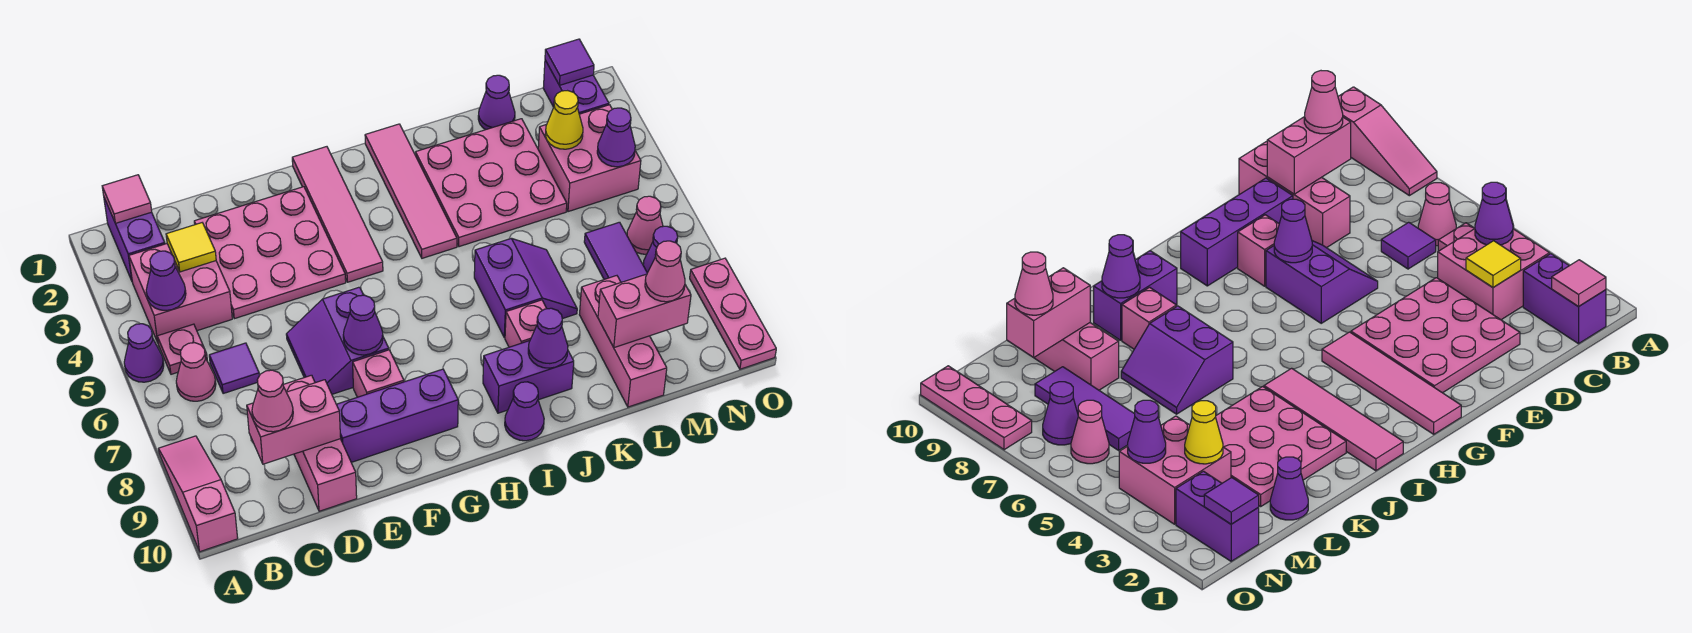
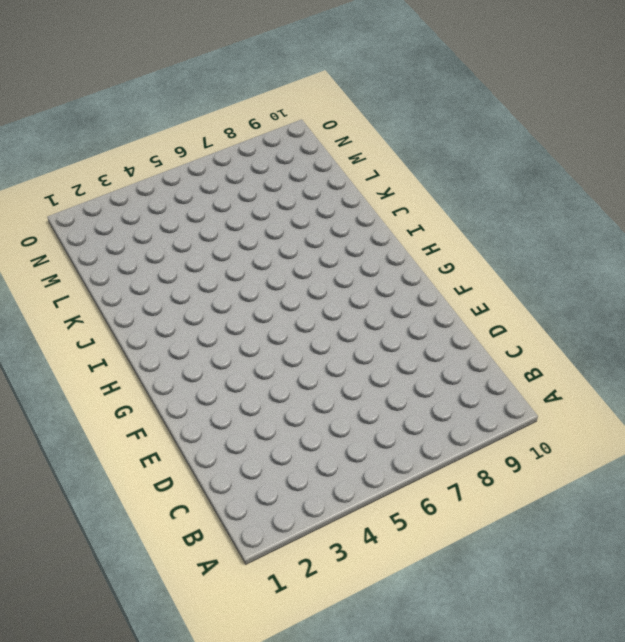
none -> purple 1x1 cone [124,324,164,382]
none -> pink 1x3 slope [159,436,238,552]
none -> purple 1x2 brick [104,198,165,280]
none -> pink 2x2 brick [129,244,232,342]

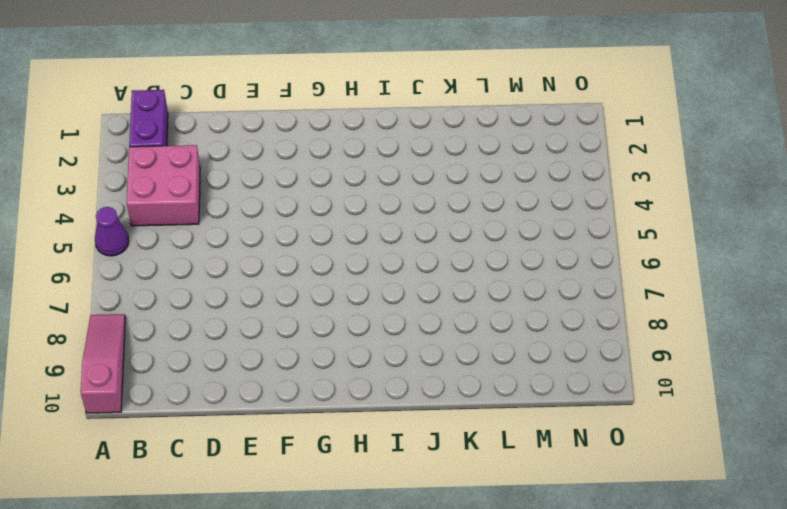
none -> pink 1x1 plate [157,324,207,374]
none -> pink 1x1 cone [176,343,216,401]
none -> purple 1x1 tile [209,343,259,394]
none -> pink 3x3 plate [194,187,346,319]

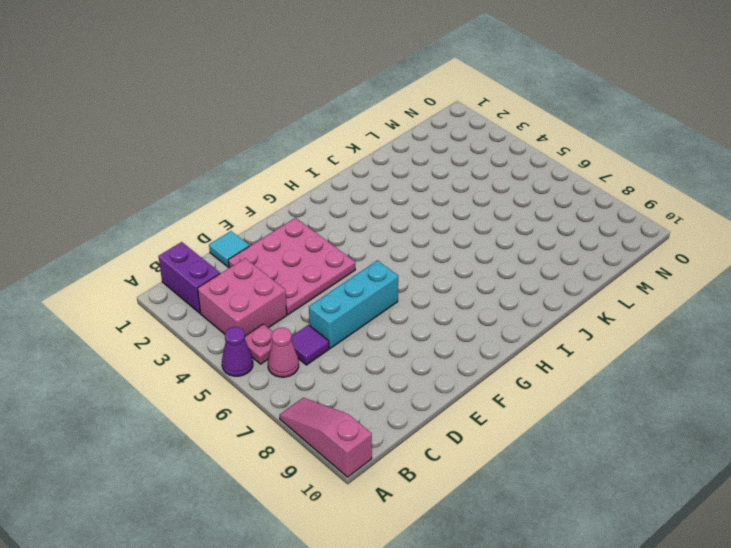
cyan 1x1 tile [209,231,249,267] -> none
cyan 1x3 brick [309,261,398,348] -> purple 2x2 slope [286,287,389,394]
none -> pink 1x3 brick [283,375,357,511]
none -> purple 1x3 brick [336,369,458,462]
none -> pink 1x1 brick [353,350,404,397]
none -> pink 1x4 tile [292,147,383,282]

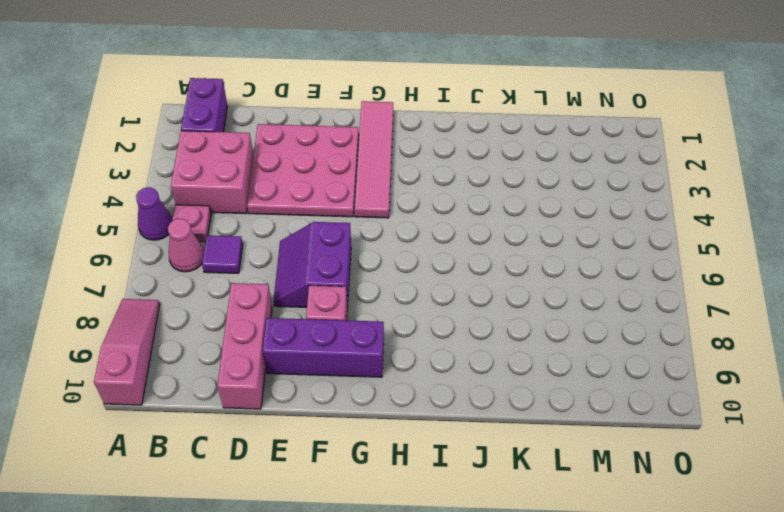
none -> pink 1x4 tile [365,124,457,258]
none -> purple 1x2 brick [483,341,574,413]
none -> purple 1x1 cone [505,382,544,441]
none -> pink 3x3 plate [416,119,567,247]

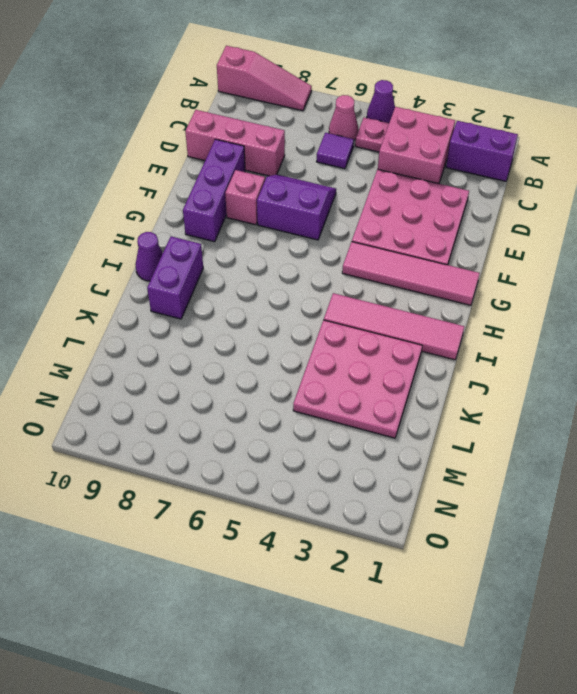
none -> purple 2x2 slope [474,238,577,338]
none -> pink 1x1 brick [505,300,547,347]
none -> purple 1x1 cone [478,75,515,130]
none -> pink 1x3 brick [579,276,667,407]

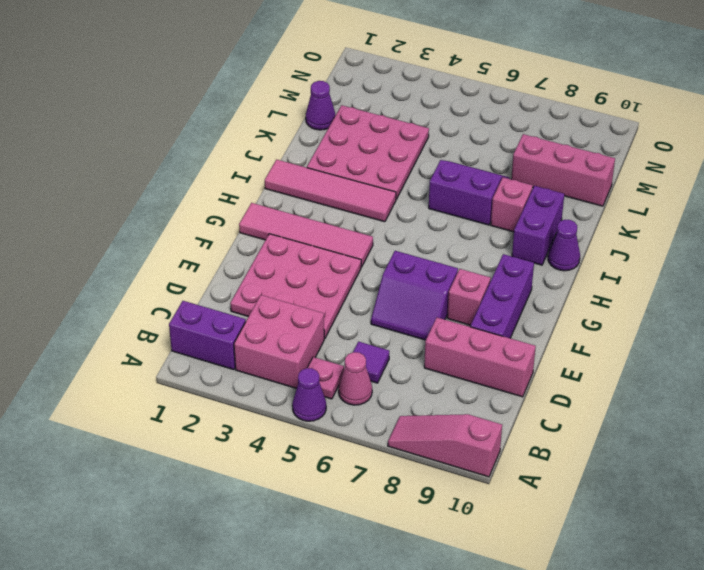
none -> pink 2x2 brick [538,105,641,212]
none -> purple 1x3 tile [584,222,647,282]
none -> purple 1x2 brick [543,60,609,114]
none -> pink 1x1 cone [627,196,663,254]

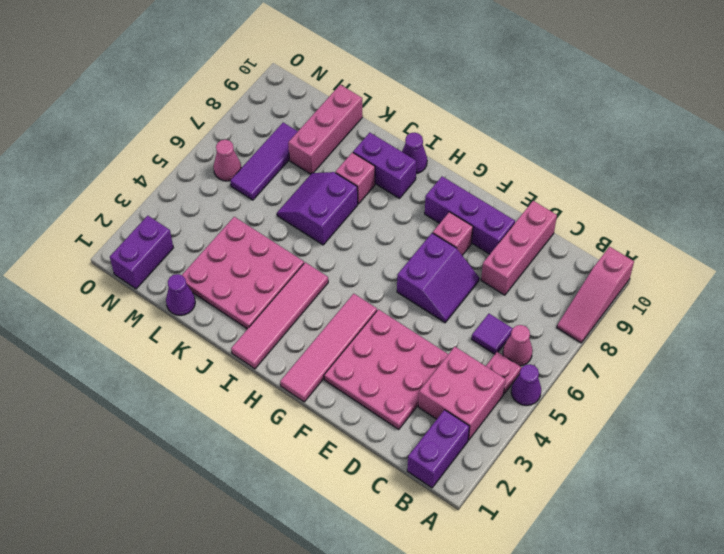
none -> pink 2x2 brick [538,105,641,212]
none -> purple 1x1 cone [643,226,678,273]
none -> pink 1x3 plate [690,258,776,369]
none -> pink 1x1 tile [102,175,152,224]

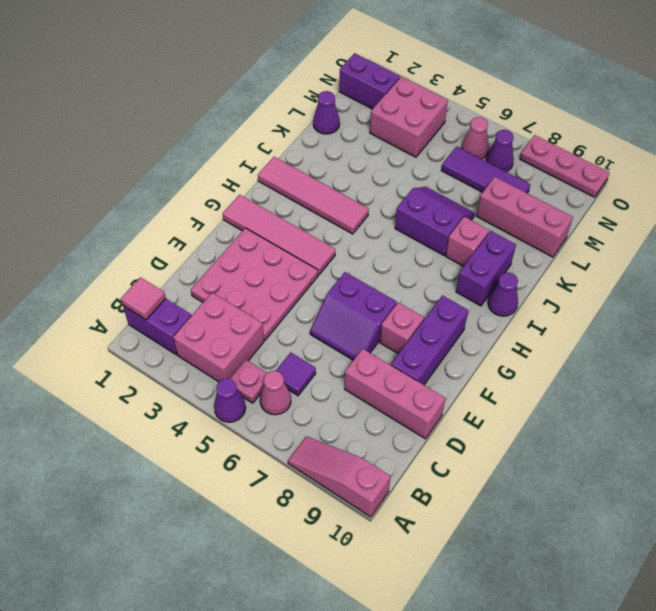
none -> pink 3x3 plate [416,119,567,247]
none -> purple 1x1 cone [146,251,186,311]
none -> yellow 1x1 tile [166,223,216,272]
none -> pink 1x2 brick [247,380,341,464]

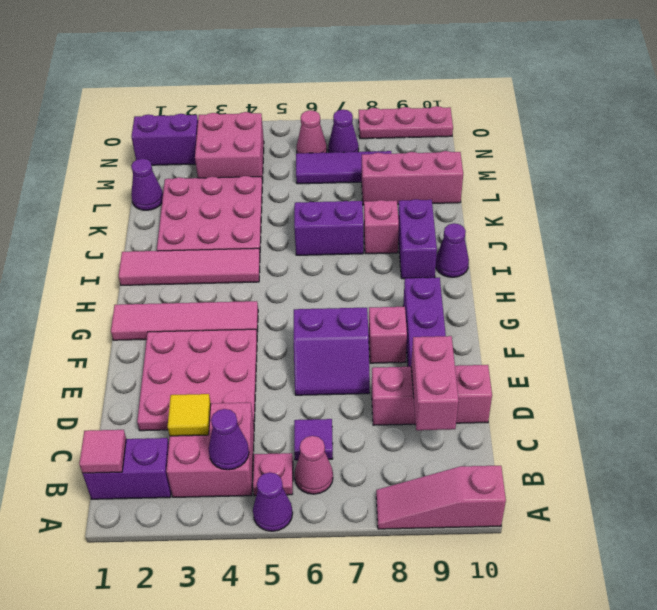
none -> purple 1x1 cone [343,295,383,355]
none -> purple 1x1 cone [528,308,568,368]
none -> pink 1x2 brick [598,274,691,348]
none -> yellow 1x1 cone [545,91,583,149]

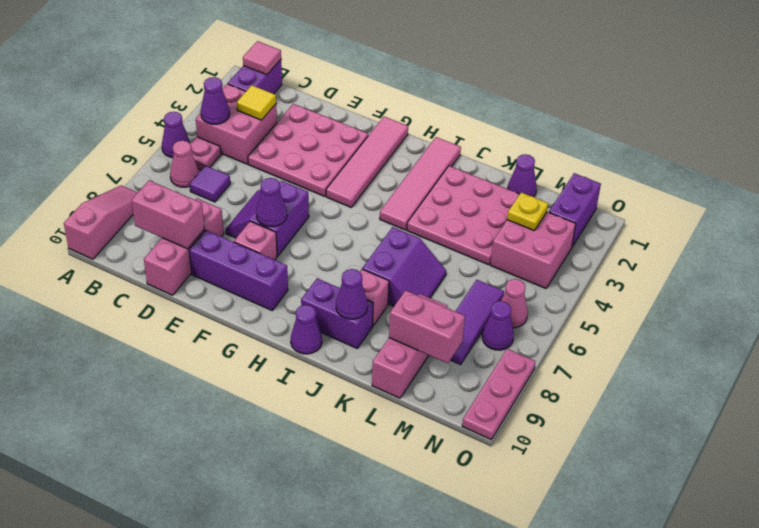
yellow 1x1 plate [507,192,548,231] -> yellow 1x1 cone [545,91,583,149]
none -> purple 1x1 tile [545,39,594,85]
none -> purple 1x1 cone [597,108,635,167]
none -> pink 1x1 cone [252,370,293,432]
none -> pink 1x1 cone [645,241,685,302]

